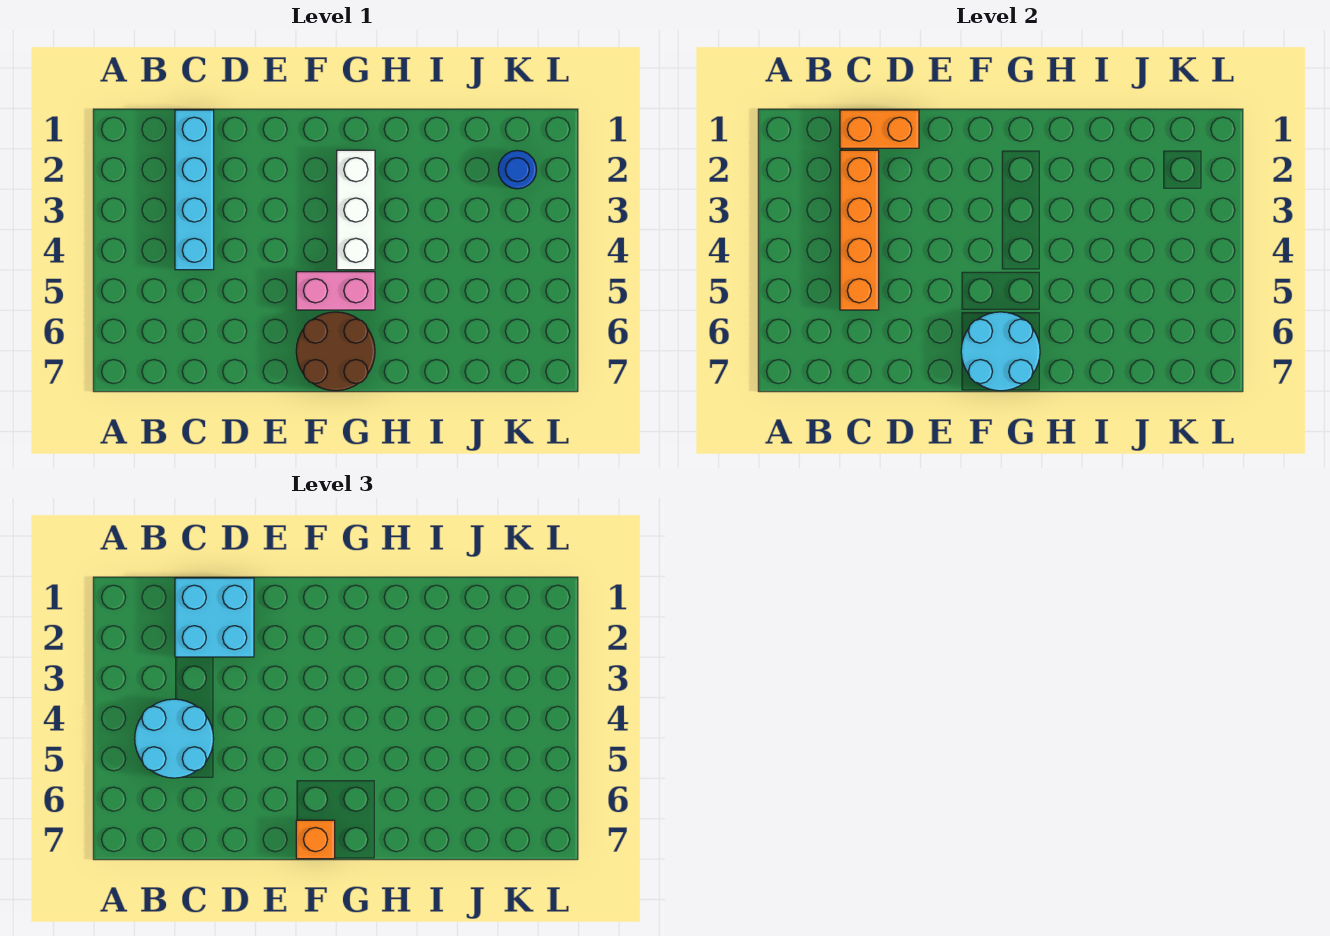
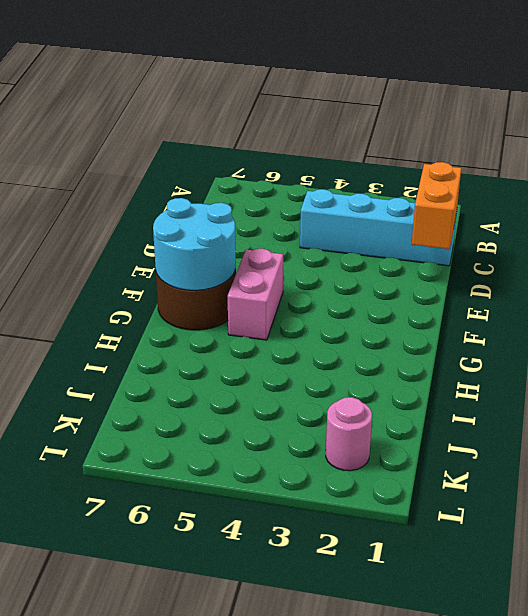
pink 1x1 round brick [326,397,372,471] -> blue 1x1 round brick [498,150,537,189]
none -> white 1x3 brick [337,150,375,270]
none -> orange 1x4 brick [840,150,879,310]

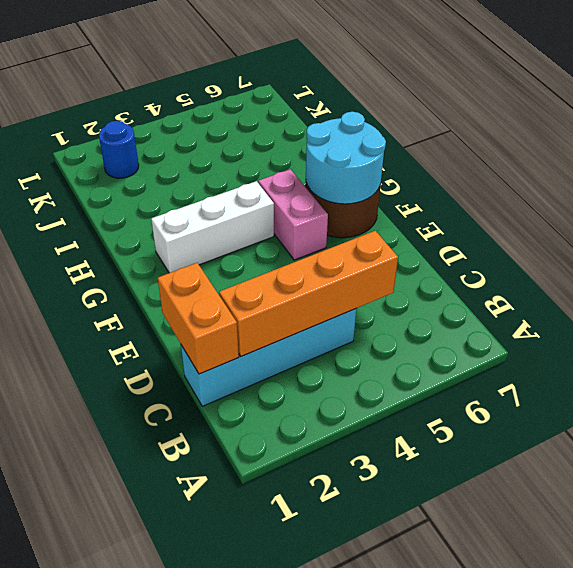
none -> cyan 2x2 round brick [135,699,214,778]
none -> cyan 2x2 brick [175,578,254,657]

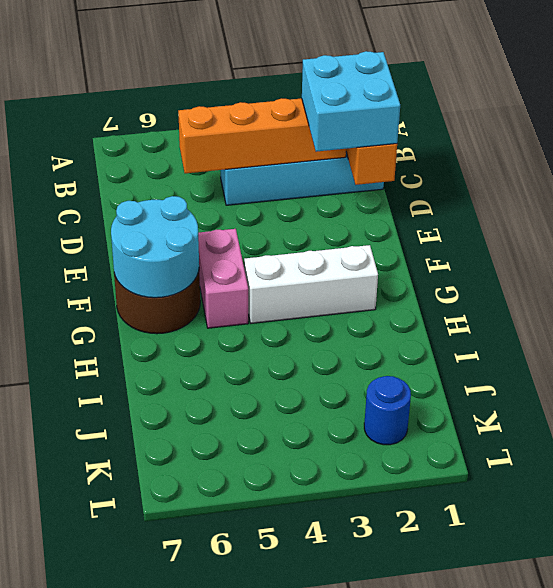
none -> cyan 2x2 round brick [135,699,214,778]
none -> orange 1x1 brick [296,820,335,859]

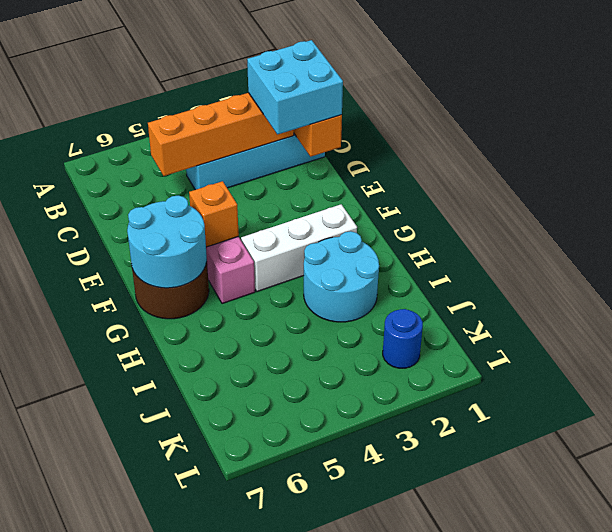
orange 1x1 brick [189,181,239,247] -> orange 1x1 brick moved to [296,820,335,859]
cyan 2x2 round brick [304,231,379,322] -> cyan 2x2 round brick moved to [135,699,214,778]

